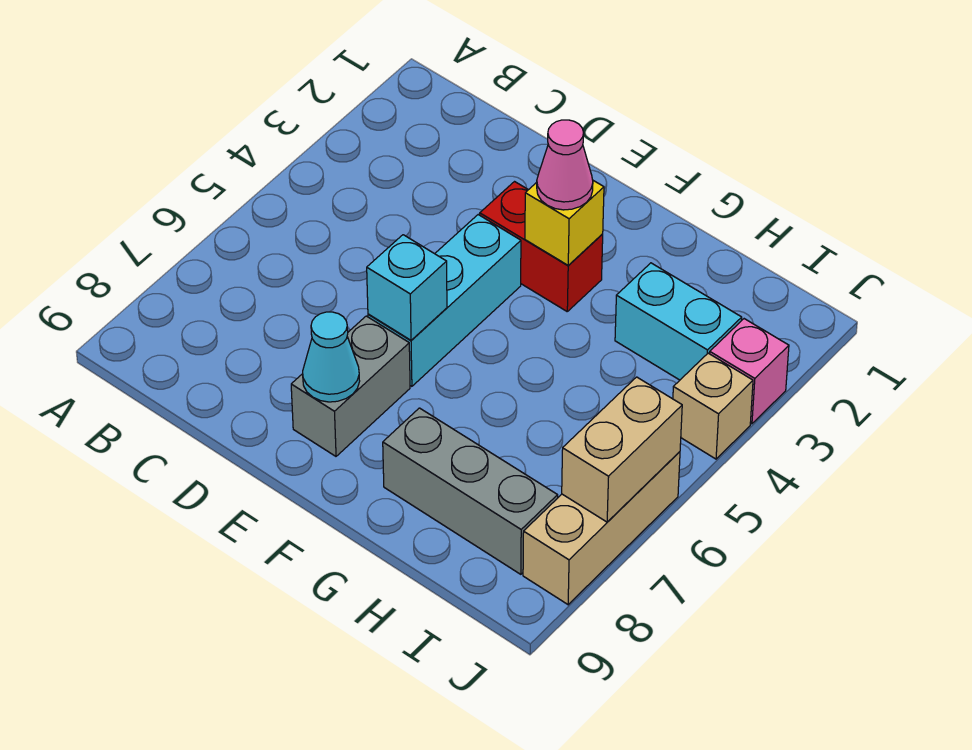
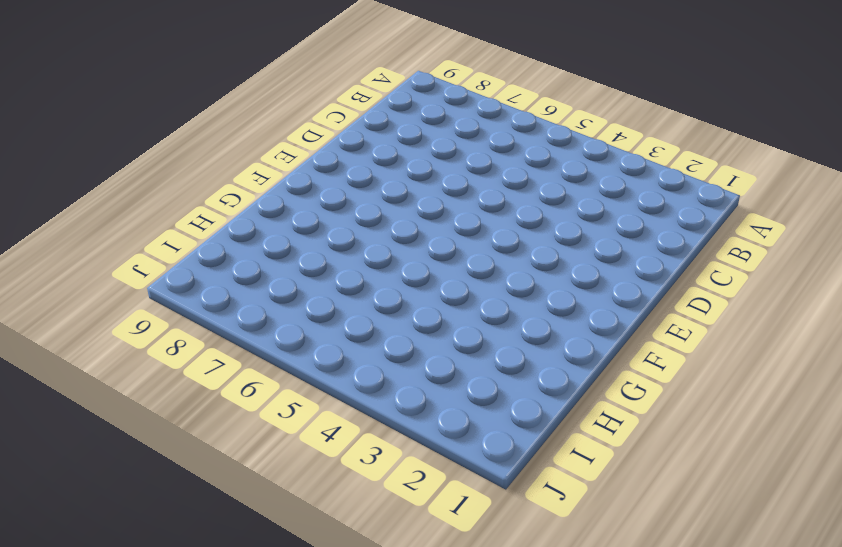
none -> red 1x2 brick [480,182,603,311]
none -> cyan 1x3 brick [368,215,521,386]
none -> grey 1x2 brick [291,316,410,456]

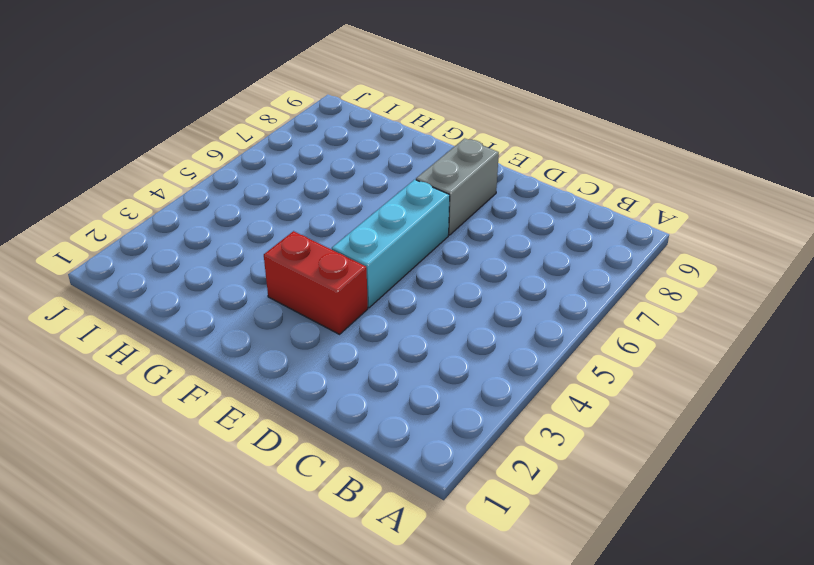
none -> grey 1x3 brick [383,408,558,574]
none -> cyan 1x2 brick [615,263,742,380]
none -> pink 1x1 brick [710,319,789,424]

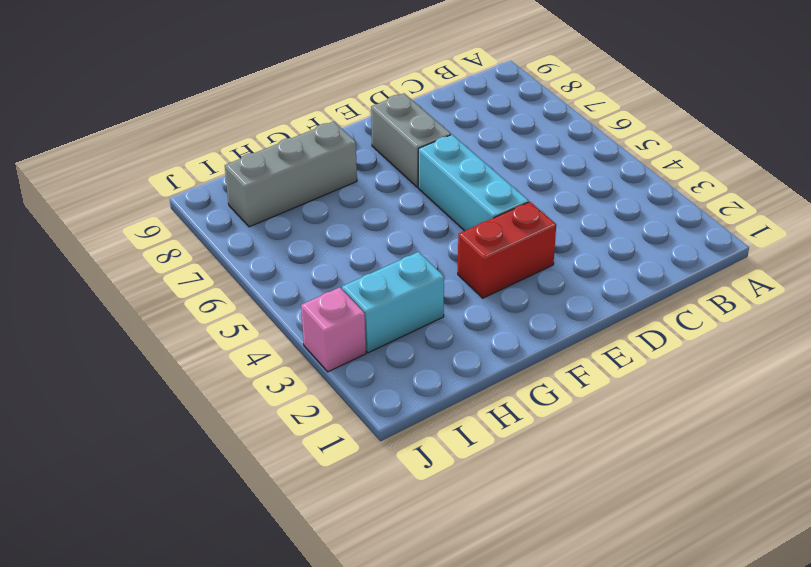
none -> tan 1x1 brick [673,353,753,459]
none -> tan 1x3 brick [523,452,680,605]
none -> cyan 1x1 brick [367,235,447,340]

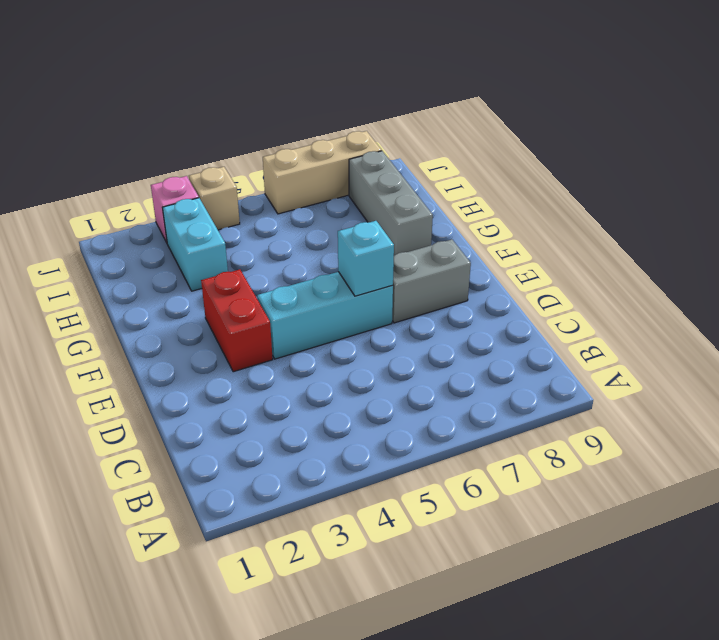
none -> cyan 1x1 cone [303,312,360,402]
none -> yellow 1x1 brick [525,181,604,265]
none -> tan 1x2 brick [562,377,682,522]

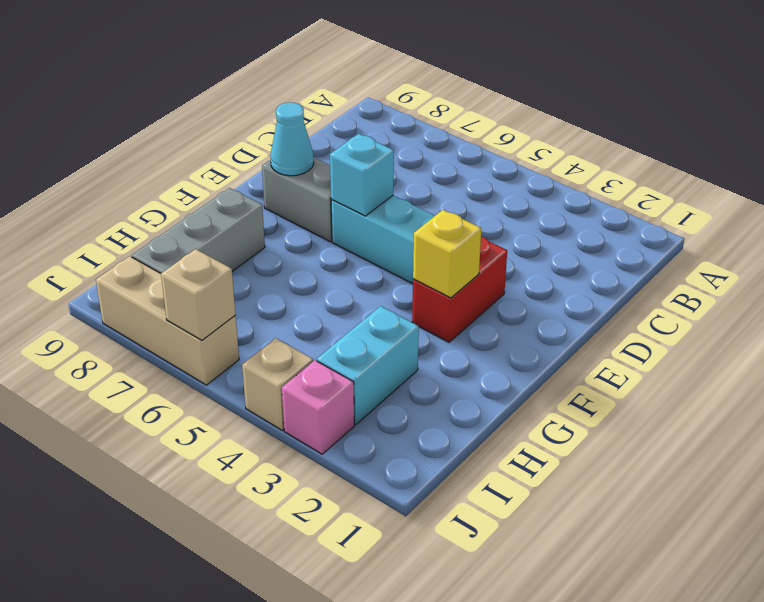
tan 1x1 brick [161,249,236,340] -> tan 1x2 brick [562,377,682,522]
none -> pink 1x1 cone [537,120,593,210]

